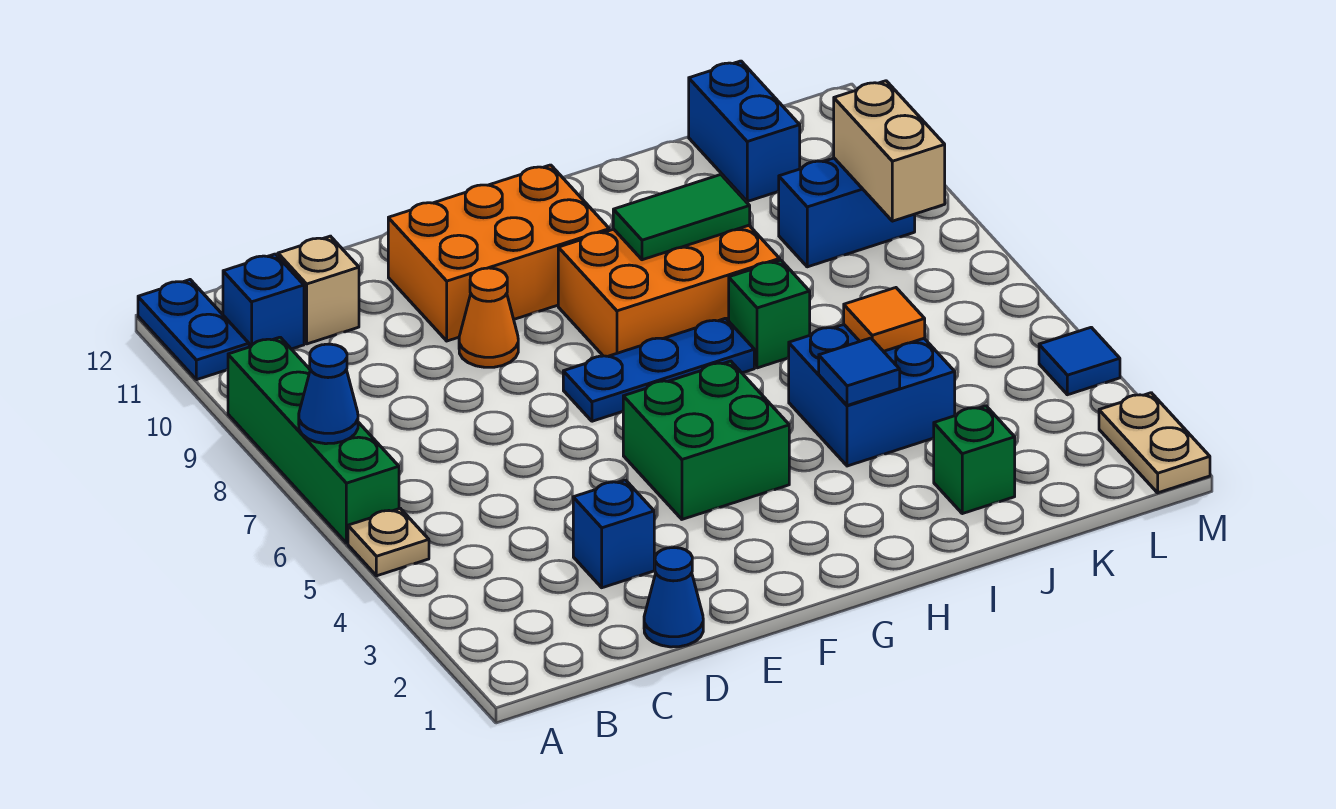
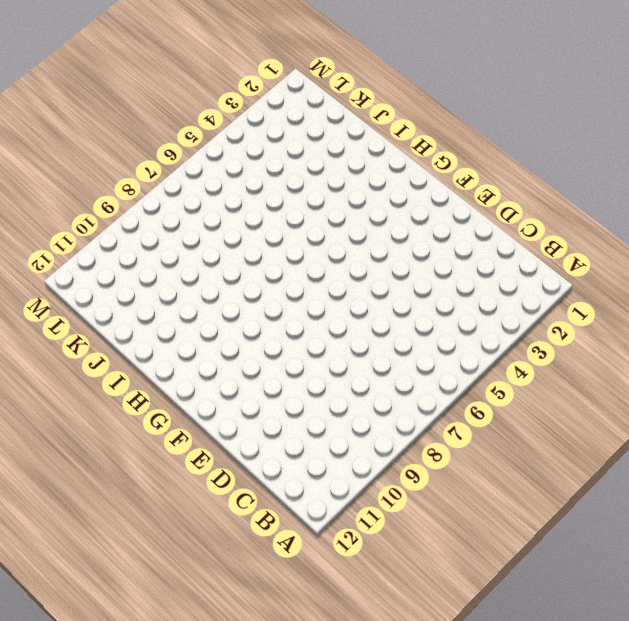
none -> tan 1x1 plate [348,508,429,576]
none -> green 1x4 brick [228,337,399,543]
none -> blue 1x2 plate [138,280,249,380]

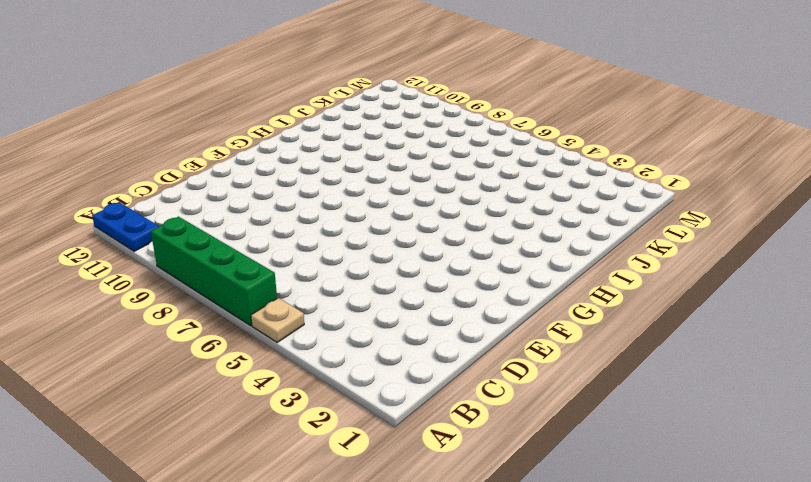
none -> blue 1x1 brick [223,254,304,349]
none -> tan 1x1 brick [278,236,359,344]
none -> blue 1x1 cone [644,548,703,647]

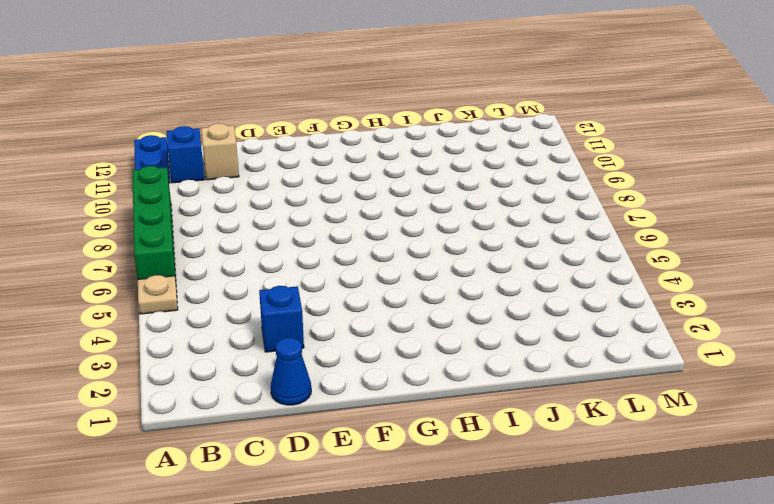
none -> orange 1x1 cone [459,268,518,367]
none -> orange 2x3 brick [388,165,609,341]
none -> green 2x2 brick [623,361,789,519]

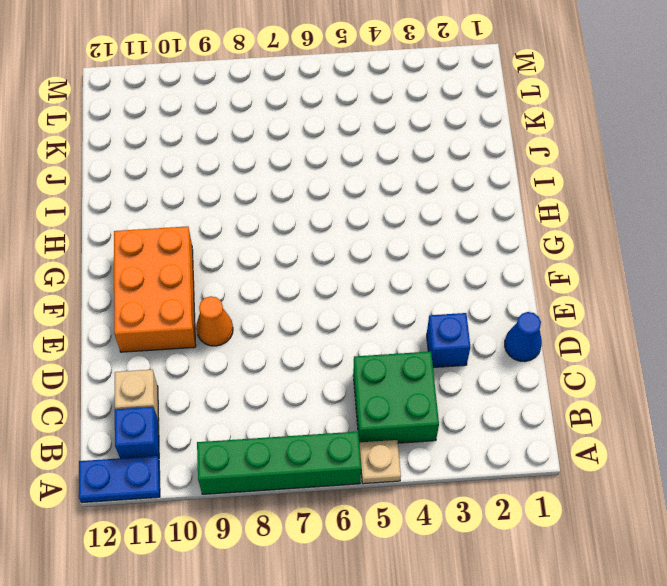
green 2x2 brick [353,351,439,444] -> green 2x2 brick moved to [623,361,789,519]
none -> blue 1x3 plate [563,318,754,421]
none -> orange 2x3 brick [558,225,780,356]
none -> blue 2x2 brick [789,325,955,466]

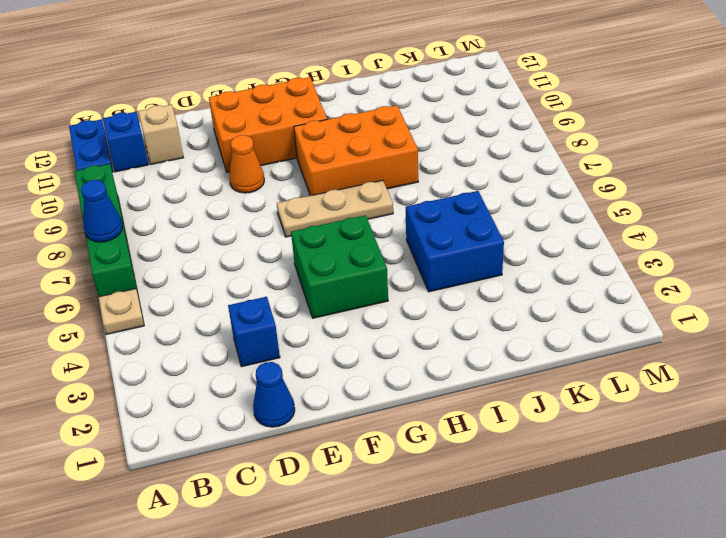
tan 1x3 plate [277,180,393,237] -> blue 1x3 plate [563,318,754,421]
none -> green 1x1 brick [729,260,810,368]
none -> green 1x1 brick [934,406,1015,514]
none -> blue 1x2 brick [779,158,915,267]

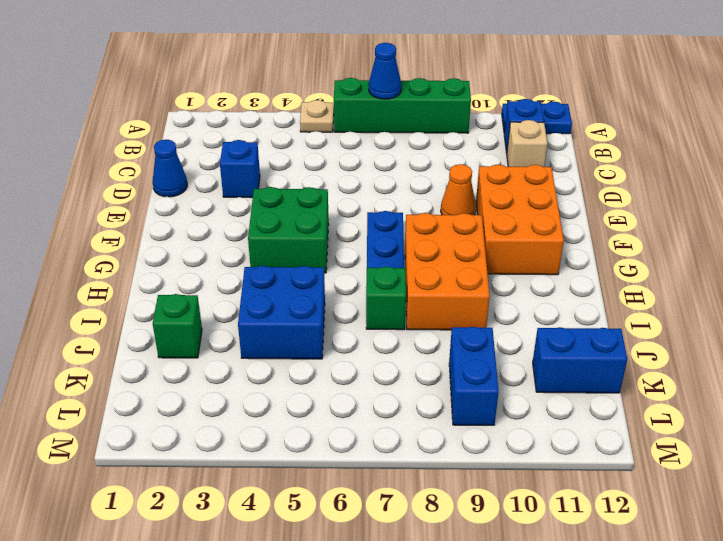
none -> tan 1x2 plate [1099,393,1210,493]
none -> blue 1x1 tile [1039,327,1120,395]
none -> green 1x2 tile [613,175,750,260]

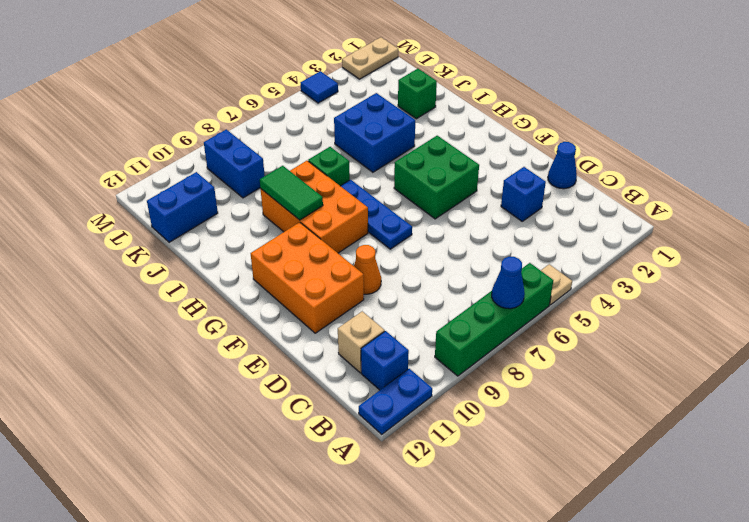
none -> blue 1x1 tile [819,338,900,405]
none -> orange 1x1 tile [844,288,925,351]
none -> tan 1x2 brick [834,81,945,221]

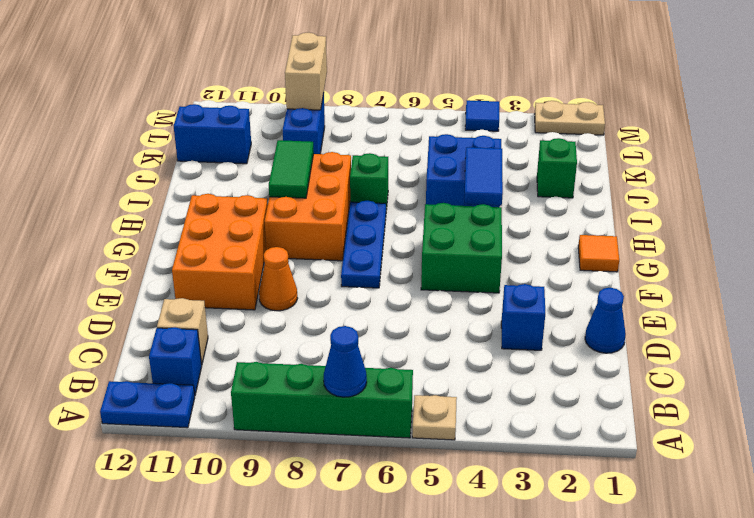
orange 1x1 tile [578,235,619,272] -> orange 1x1 tile moved to [844,288,925,351]
blue 1x2 tile [464,147,503,206] -> blue 1x1 tile [819,338,900,405]
tan 1x2 brick [285,33,327,110] -> tan 1x2 brick turned to [834,81,945,221]

